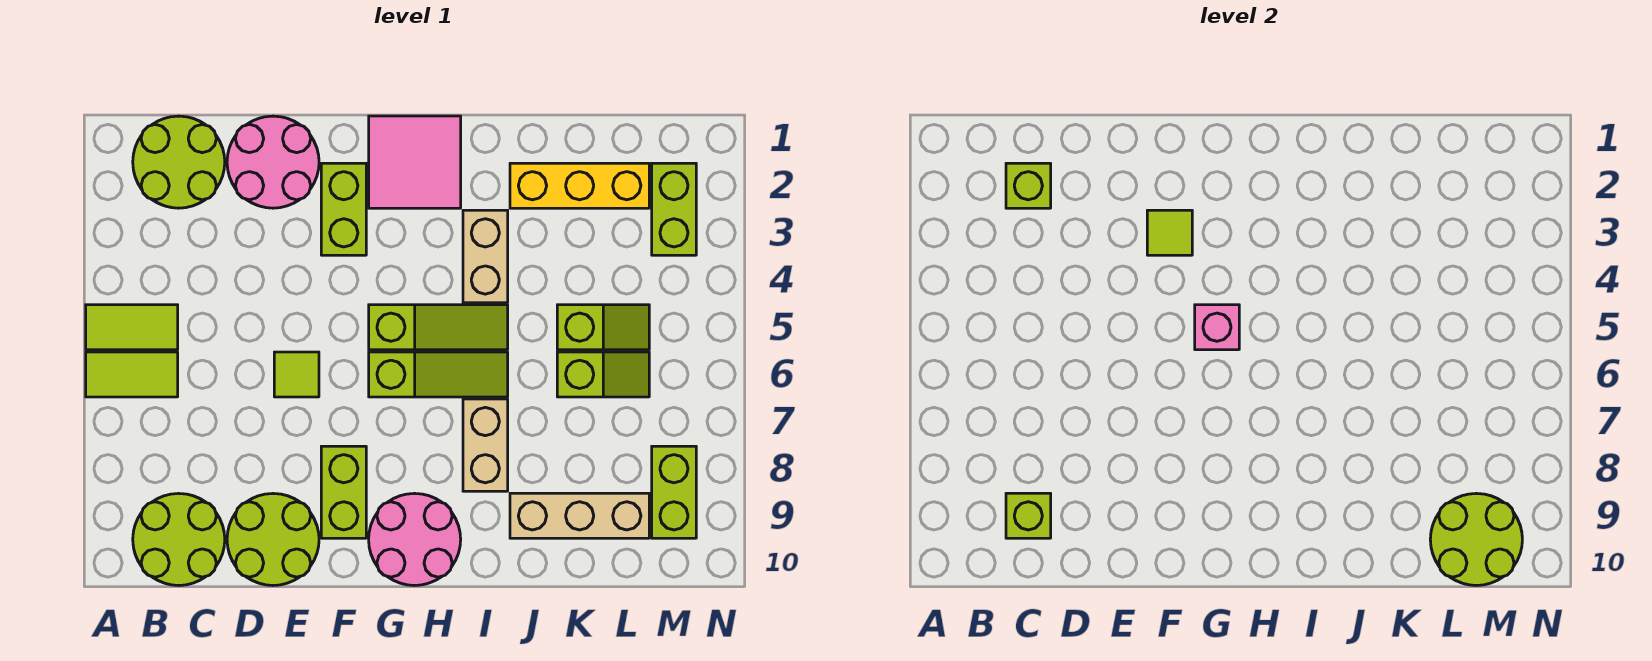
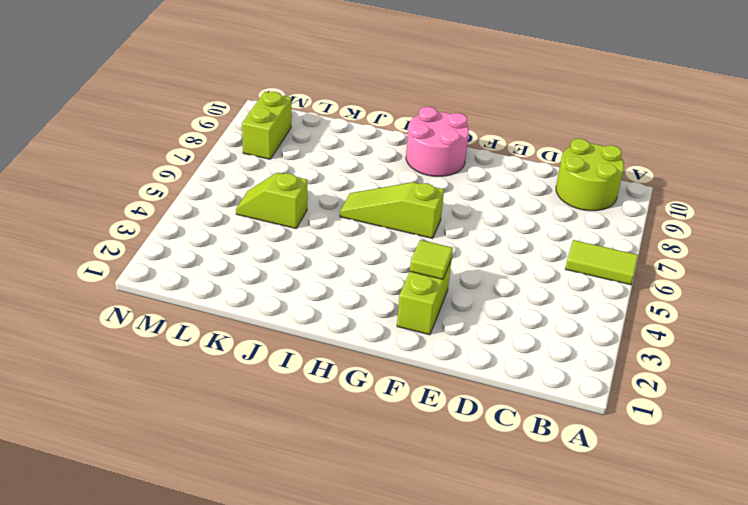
none -> lime 1x2 tile [86,305,178,350]
none -> lime 2x2 round brick [133,116,225,208]
none -> pink 2x2 round brick [227,116,319,208]

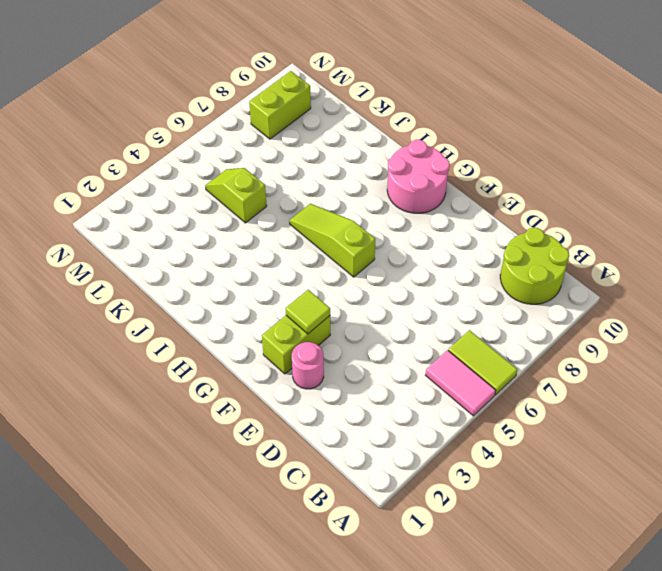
pink 1x2 tile [426,350,496,416] -> lime 1x2 tile [86,305,178,350]
pink 1x1 round brick [292,342,324,389] -> pink 2x2 round brick [227,116,319,208]
none -> lime 2x2 round brick [133,116,225,208]
none -> lime 2x2 round brick [227,494,319,586]
none -> lime 1x1 tile [274,352,319,397]

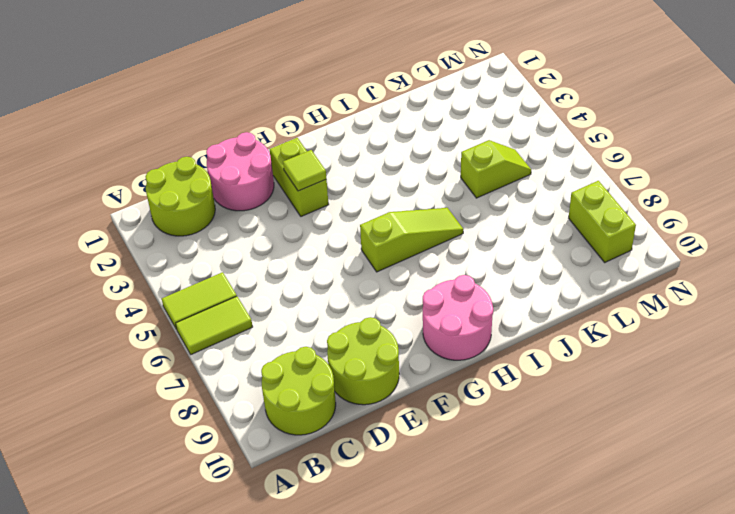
none -> lime 1x1 tile [274,352,319,397]
none -> lime 1x2 brick [321,446,366,538]
none -> pink 2x2 tile [369,116,461,208]

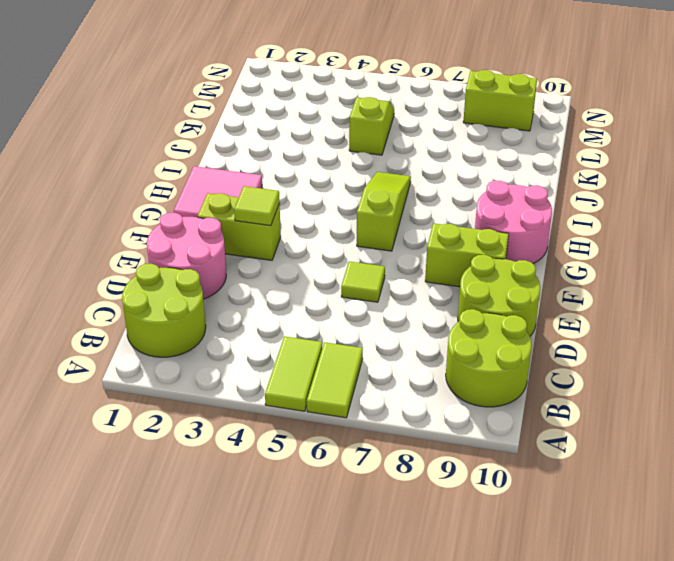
none -> lime 1x3 slope [369,305,508,350]
none -> tan 1x2 brick [463,210,508,303]
none -> tan 1x2 brick [463,399,508,491]

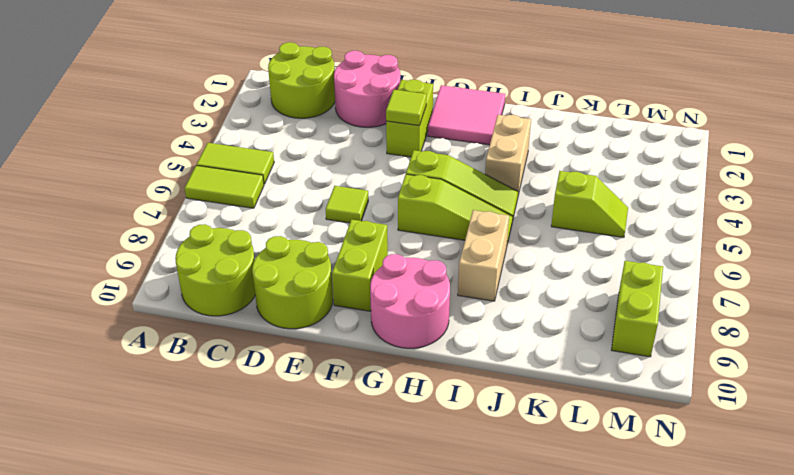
none -> yellow 1x3 brick [510,163,649,208]
none -> tan 1x3 brick [510,493,649,538]
none -> lime 1x2 slope [557,352,649,397]

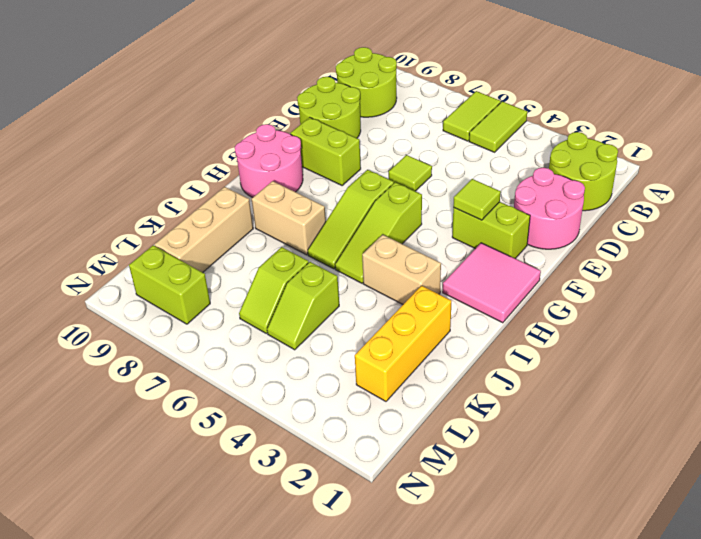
none -> lime 1x2 brick [652,163,696,255]
none -> lime 1x1 brick [1006,163,1051,208]
none -> lime 1x1 brick [1006,493,1051,538]

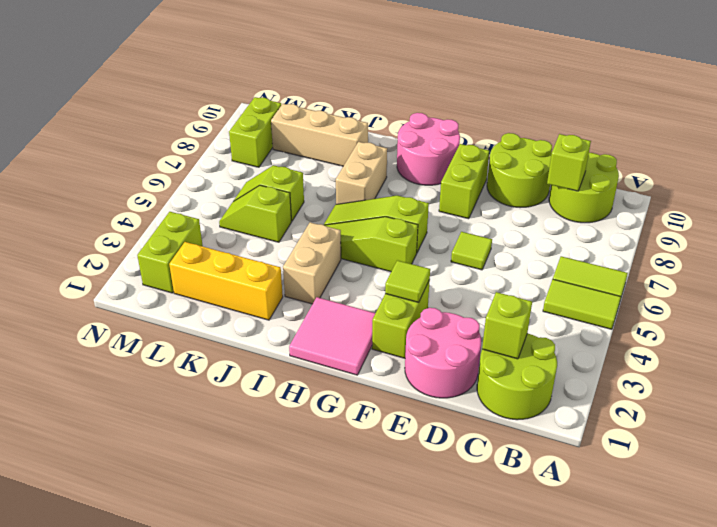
none -> pink 1x1 brick [1195,305,1239,350]
none -> lime 2x2 round brick [1430,493,1522,586]

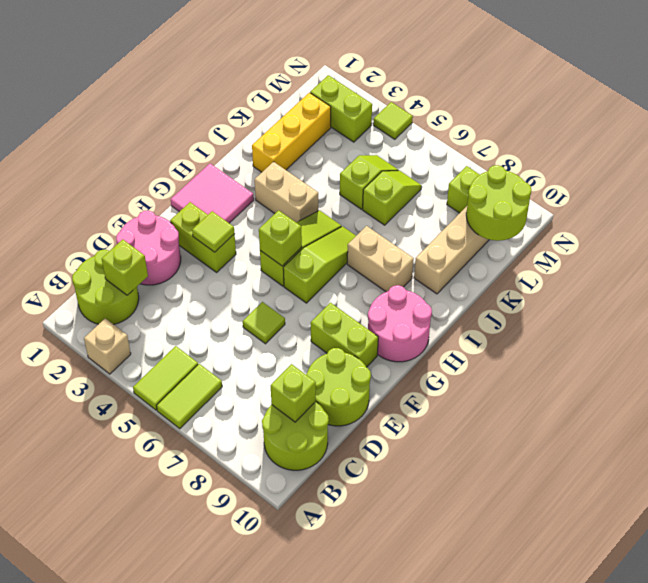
tan 1x1 brick [84,318,131,374] -> none
lime 1x1 brick [259,210,302,266] -> pink 1x1 brick [1195,305,1239,350]
lime 1x1 tile [373,102,413,139] -> none

